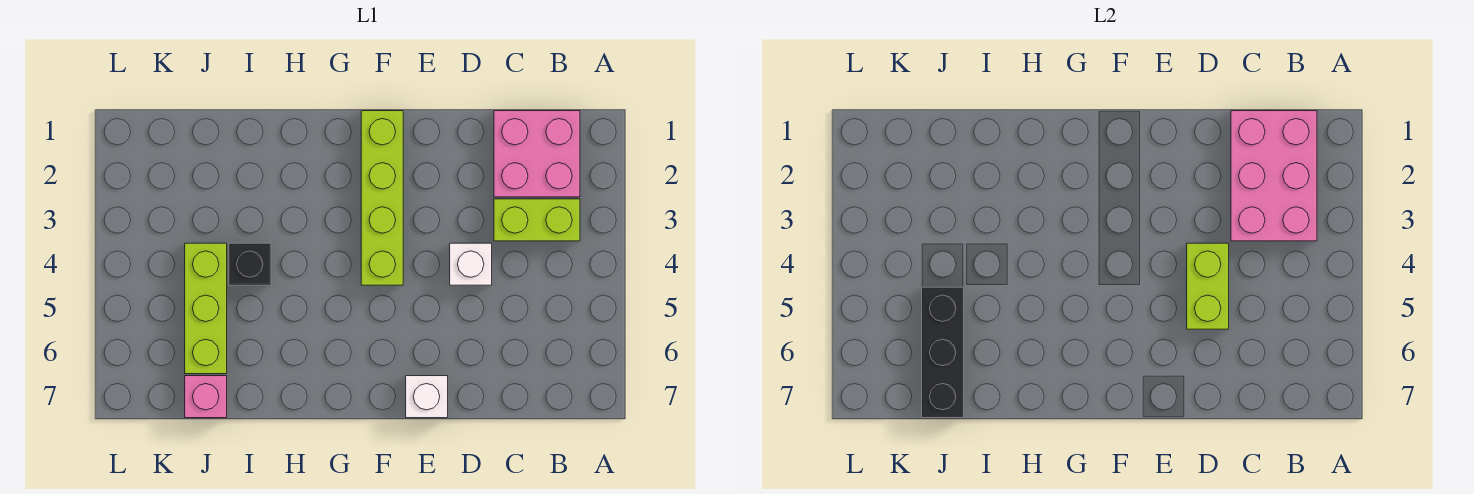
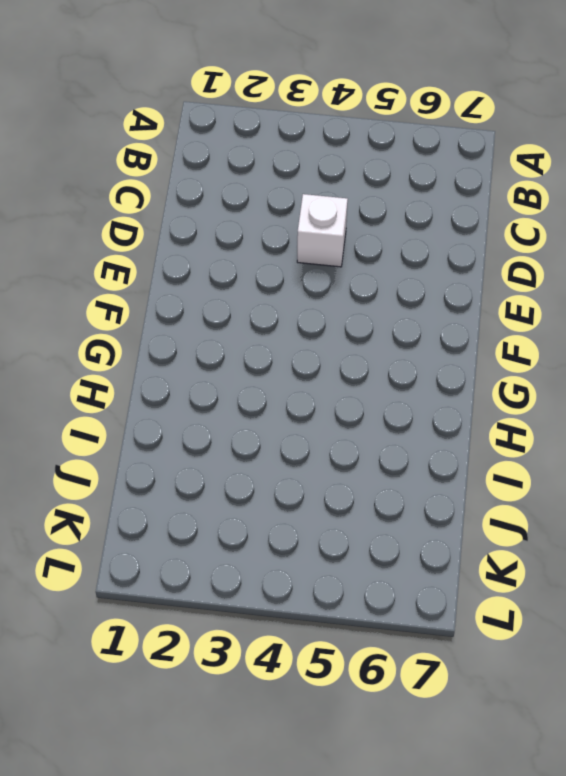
none -> pink 2x2 brick [494,111,580,197]
none -> lime 1x2 brick [494,199,580,241]

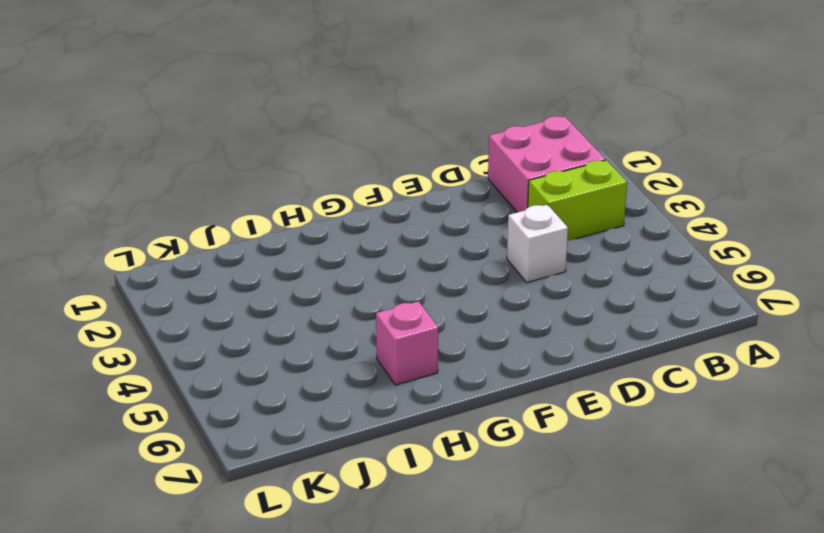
pink 1x1 brick [376,301,438,385] -> pink 1x1 brick moved to [185,376,227,418]
none -> white 1x1 brick [406,376,448,418]
none -> lime 1x4 brick [361,111,403,285]

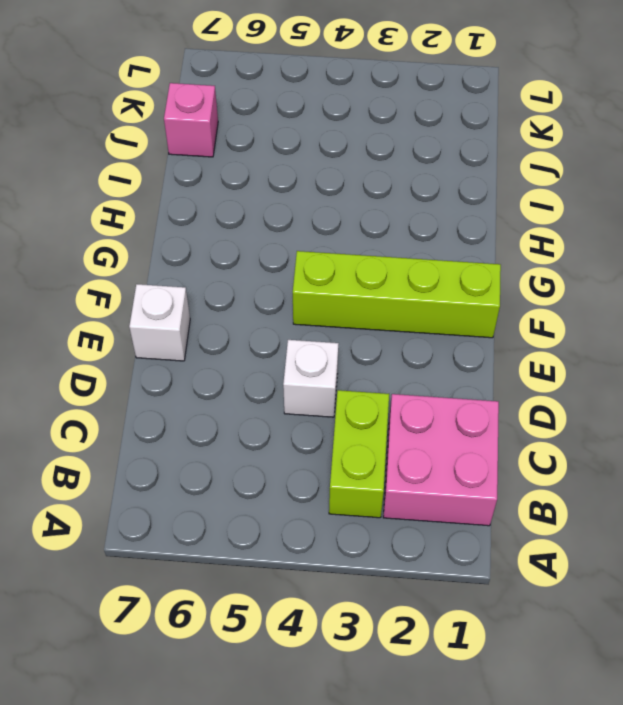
none -> black 1x1 brick [229,243,271,285]
none -> lime 1x3 brick [185,243,227,374]

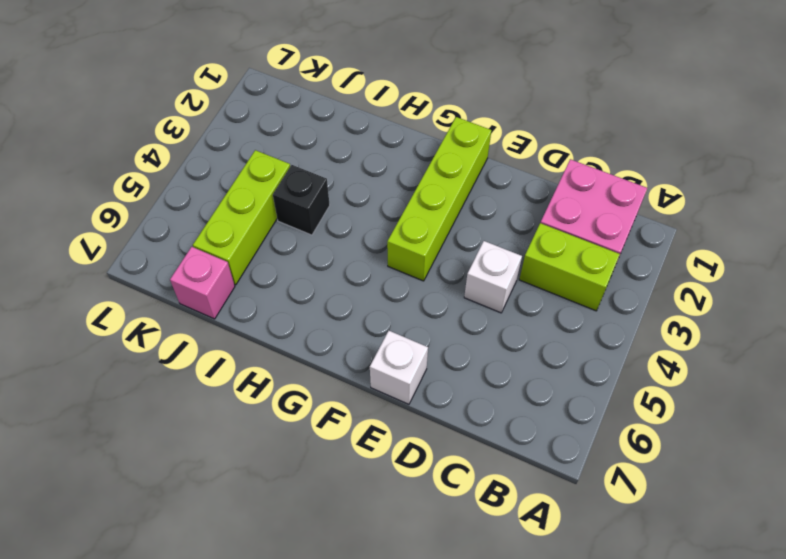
none -> pink 2x3 brick [1231,111,1317,241]
none -> lime 1x2 brick [1187,243,1229,329]

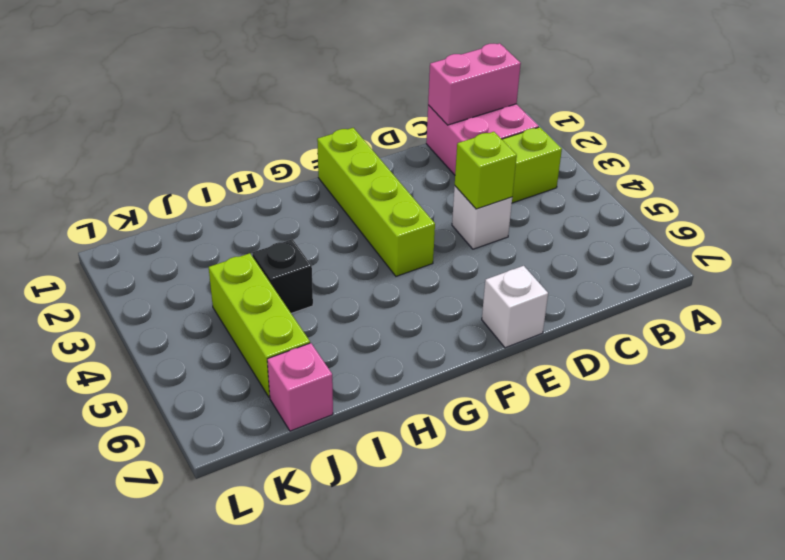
pink 1x2 brick [428,43,521,125] -> pink 2x3 brick [1231,111,1317,241]
lime 1x1 brick [455,132,517,209] -> lime 1x2 brick [1187,243,1229,329]
none -> black 1x3 brick [922,287,964,418]

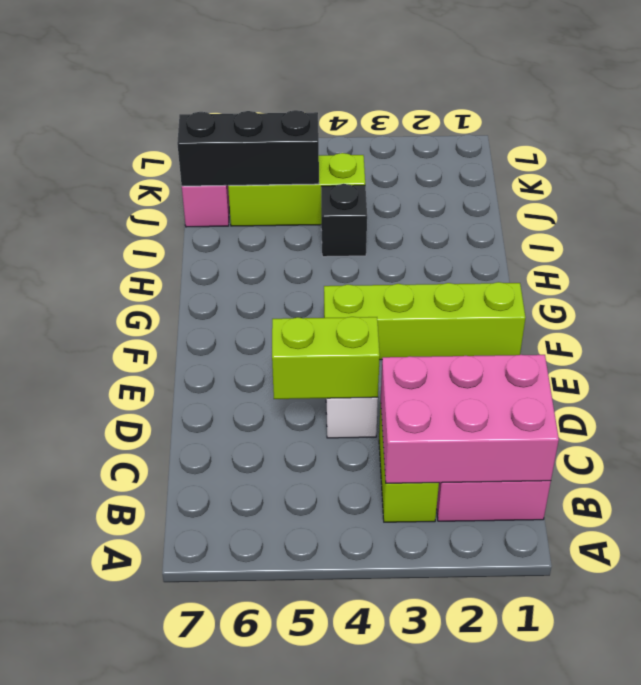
none -> white 1x1 brick [406,376,448,418]

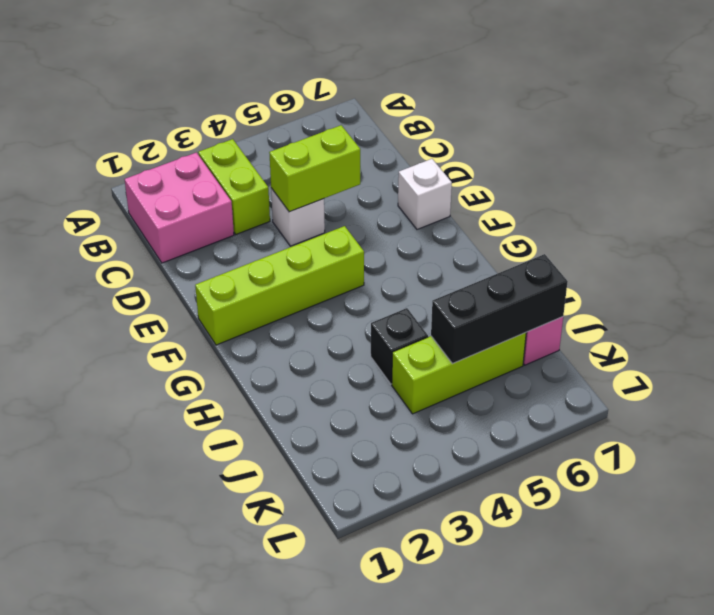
none -> pink 2x3 brick [1231,111,1317,241]

